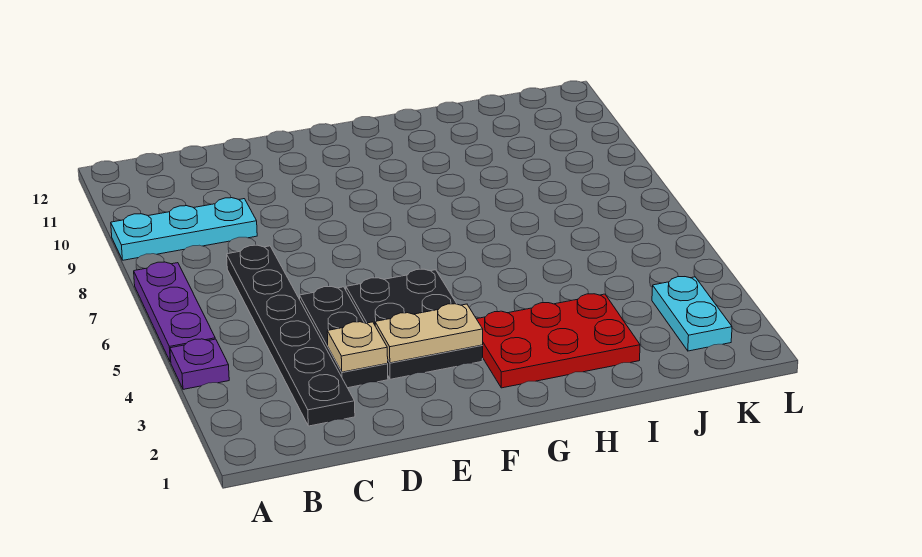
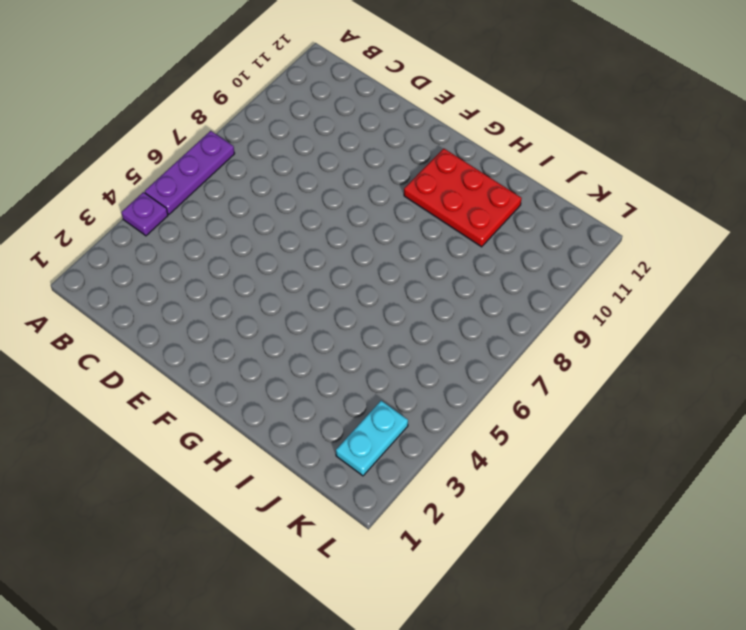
red 2x3 plate [404,149,522,247] -> red 2x3 plate moved to [477,294,640,388]
none -> cyan 1x3 plate [111,198,257,260]
none -> black 1x6 plate [227,245,355,426]

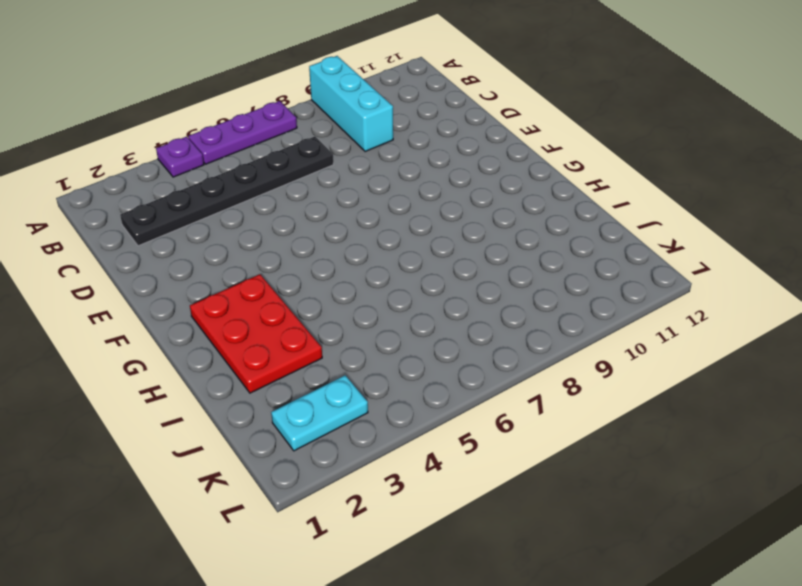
cyan 1x3 brick [309,56,393,152] -> cyan 1x3 plate [111,198,257,260]
none -> black 1x3 plate [300,287,388,388]
none -> black 2x3 plate [346,269,483,379]

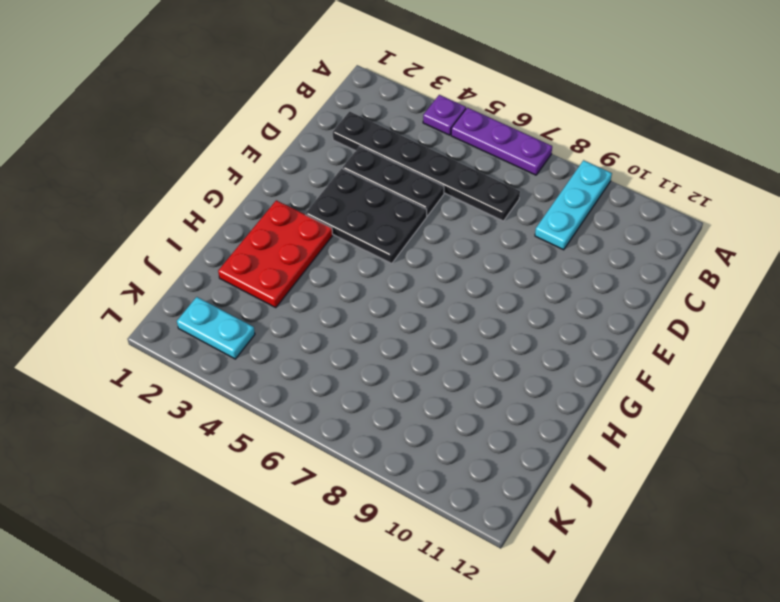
none -> tan 1x1 plate [327,322,388,372]
none -> tan 1x2 plate [375,304,483,363]

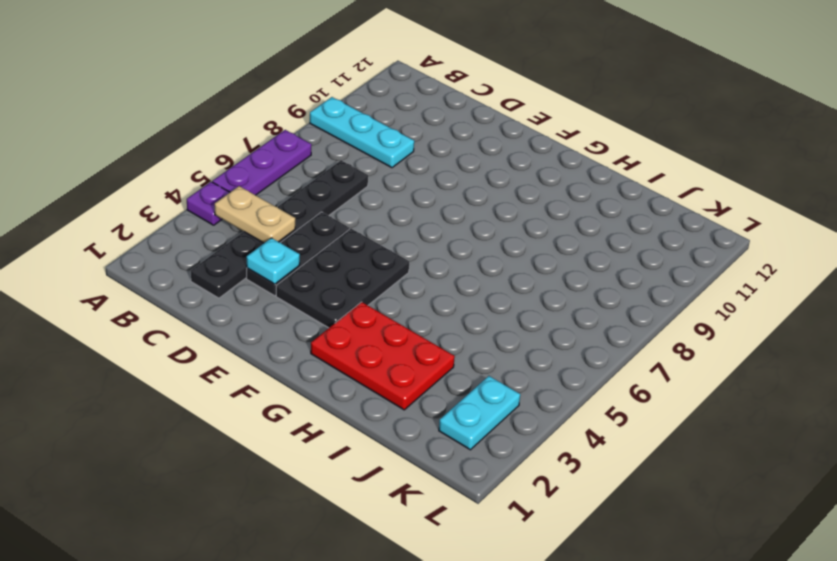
tan 1x2 plate [215,186,295,243] -> tan 1x2 plate moved to [375,304,483,363]
cyan 1x1 plate [247,238,300,284] -> tan 1x1 plate [327,322,388,372]

